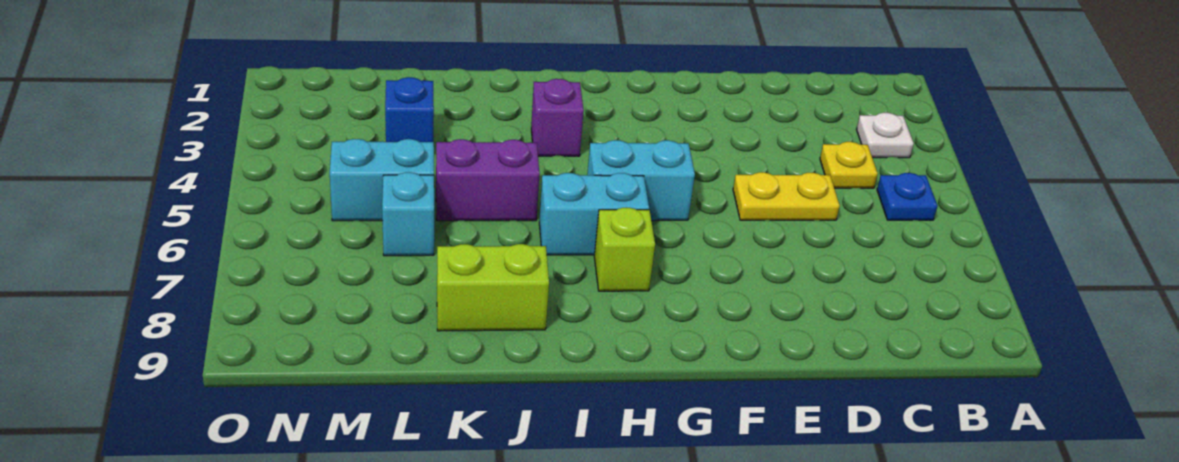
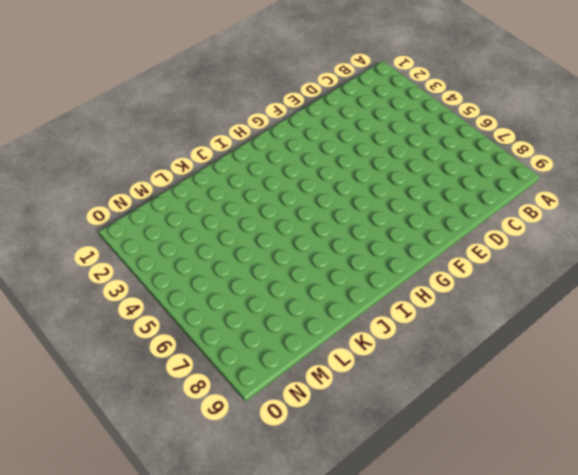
none -> white 1x1 plate [856,113,914,158]
none -> blue 1x1 plate [877,173,937,220]
none -> yellow 1x1 plate [820,142,878,188]

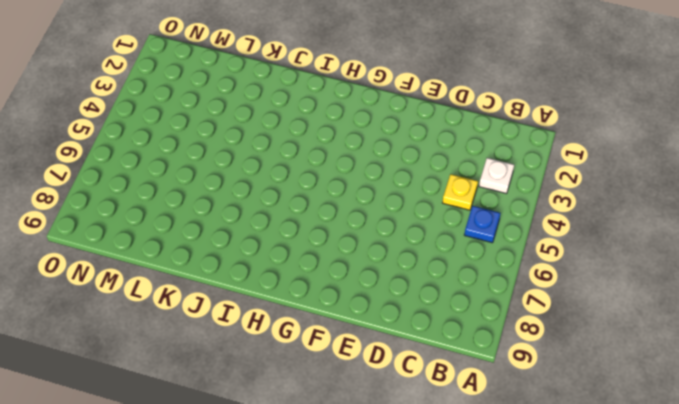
none -> yellow 1x2 plate [733,172,840,220]
none -> cyan 1x2 brick [587,140,695,221]
none -> cyan 1x2 brick [539,173,649,255]

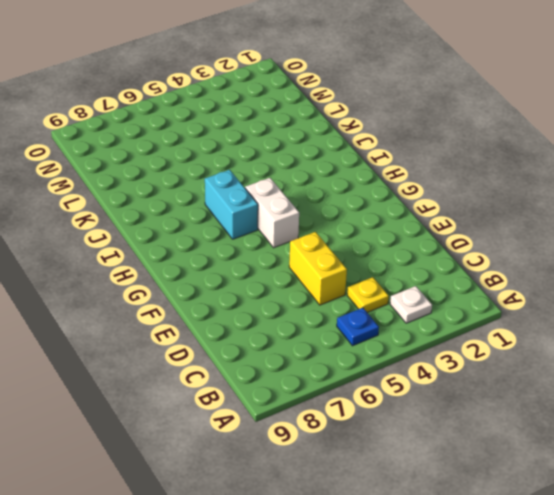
yellow 1x2 brick [289,232,347,305] -> yellow 1x2 plate [733,172,840,220]
white 1x2 brick [245,178,299,248] -> cyan 1x2 brick [587,140,695,221]
none -> lime 1x1 brick [594,208,655,291]
none -> purple 1x1 brick [531,79,584,156]
none -> purple 1x2 brick [436,139,540,221]

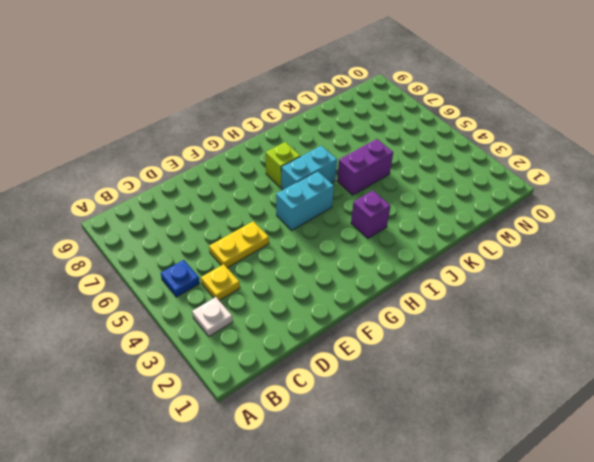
none -> lime 1x2 brick [437,244,549,331]
none -> blue 1x1 brick [385,77,434,142]
none -> cyan 1x2 brick [330,139,434,221]

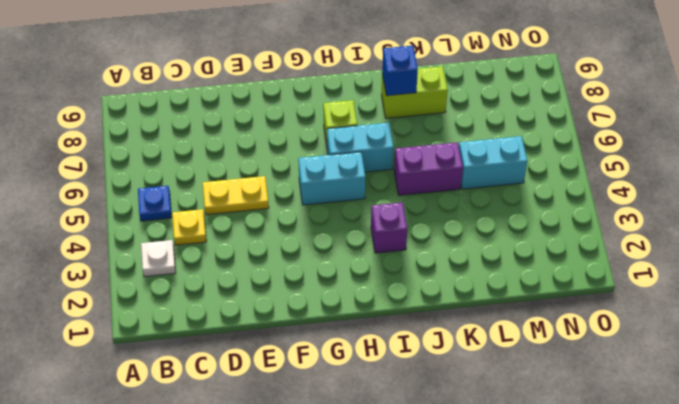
blue 1x1 brick [382,46,418,96] -> blue 1x1 brick moved to [385,77,434,142]
none -> cyan 1x1 brick [382,172,434,256]

